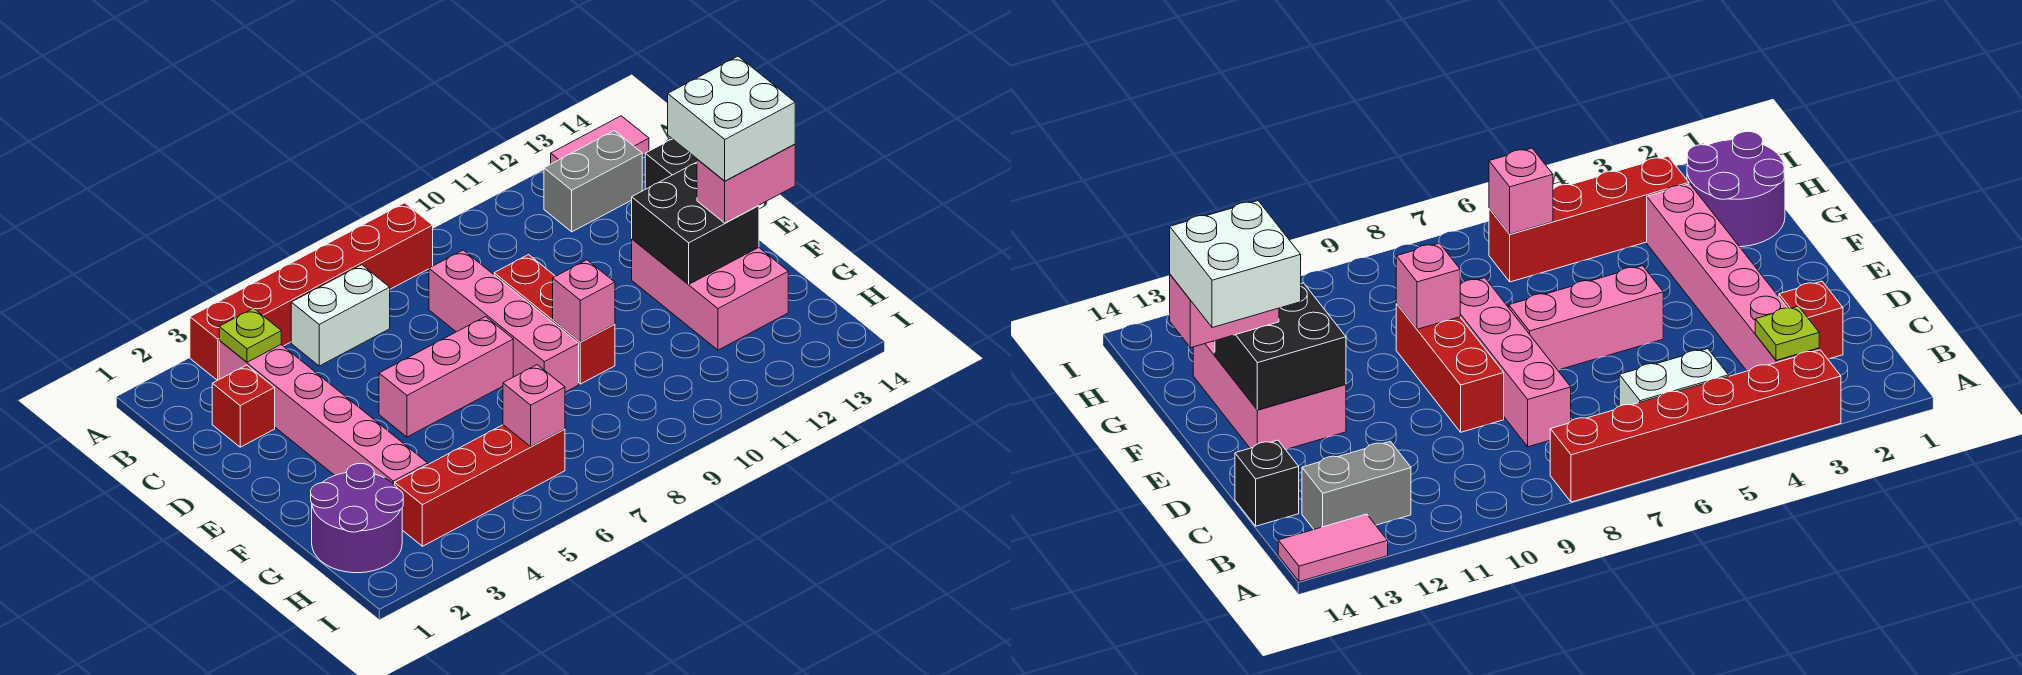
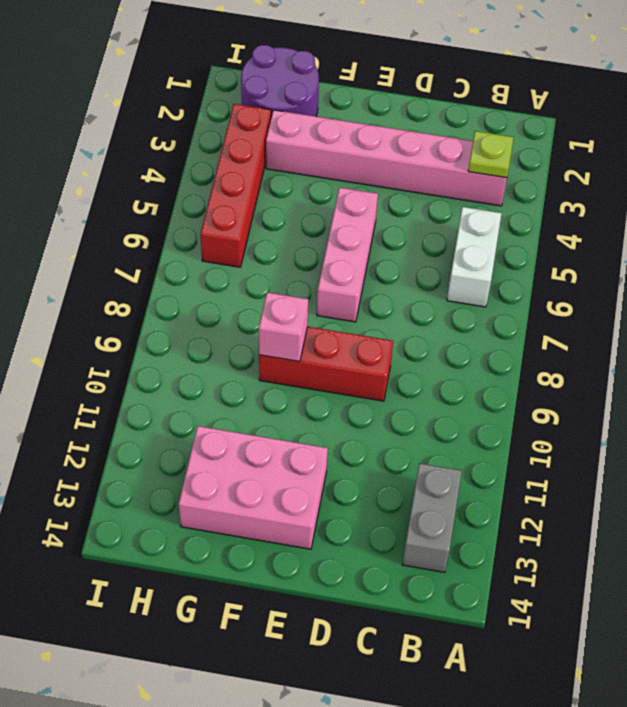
none -> red 1x6 brick [190,203,433,380]
none -> pink 1x2 tile [551,116,649,164]
none -> red 1x1 brick [212,365,275,447]

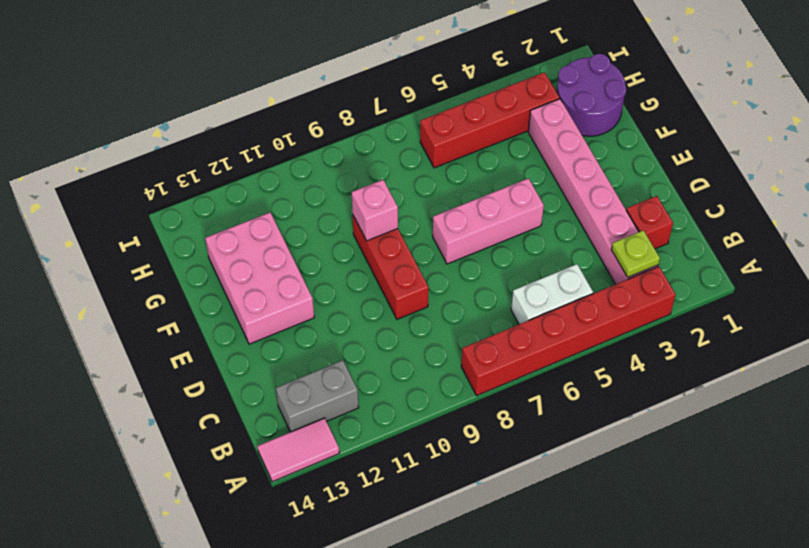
none -> pink 1x4 brick [429,250,579,392]
none -> black 1x1 brick [645,139,697,189]
none -> black 2x2 brick [632,162,759,284]

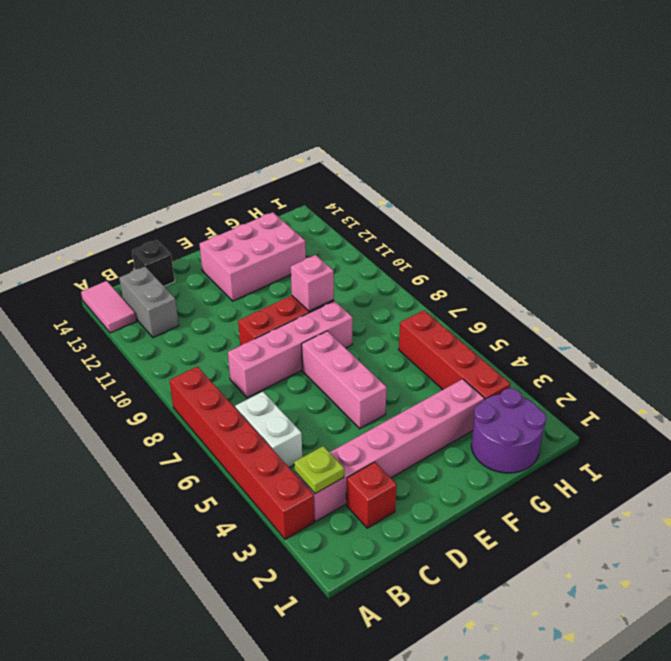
none -> black 2x2 brick [632,162,759,284]
none -> pink 1x1 brick [503,365,565,447]
none -> pink 1x2 brick [697,144,795,223]

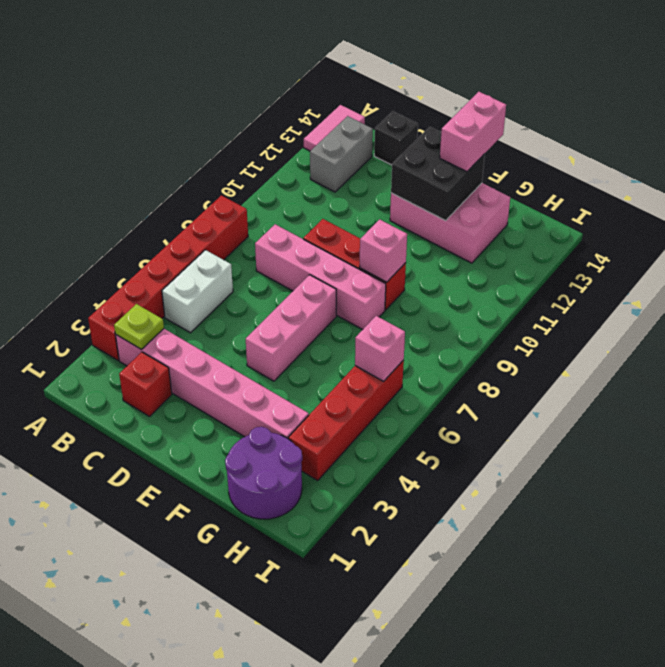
none -> white 2x2 brick [668,56,795,181]

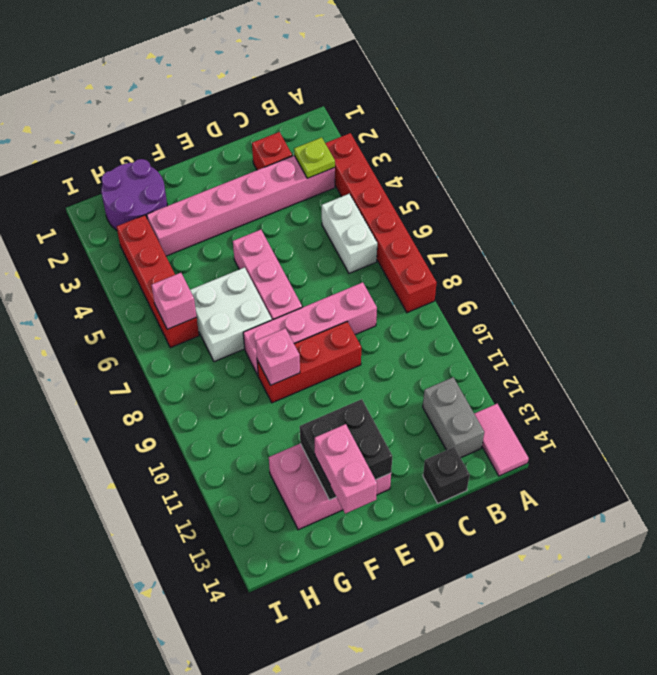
white 2x2 brick [190,267,272,362] -> white 2x2 brick moved to [668,56,795,181]

